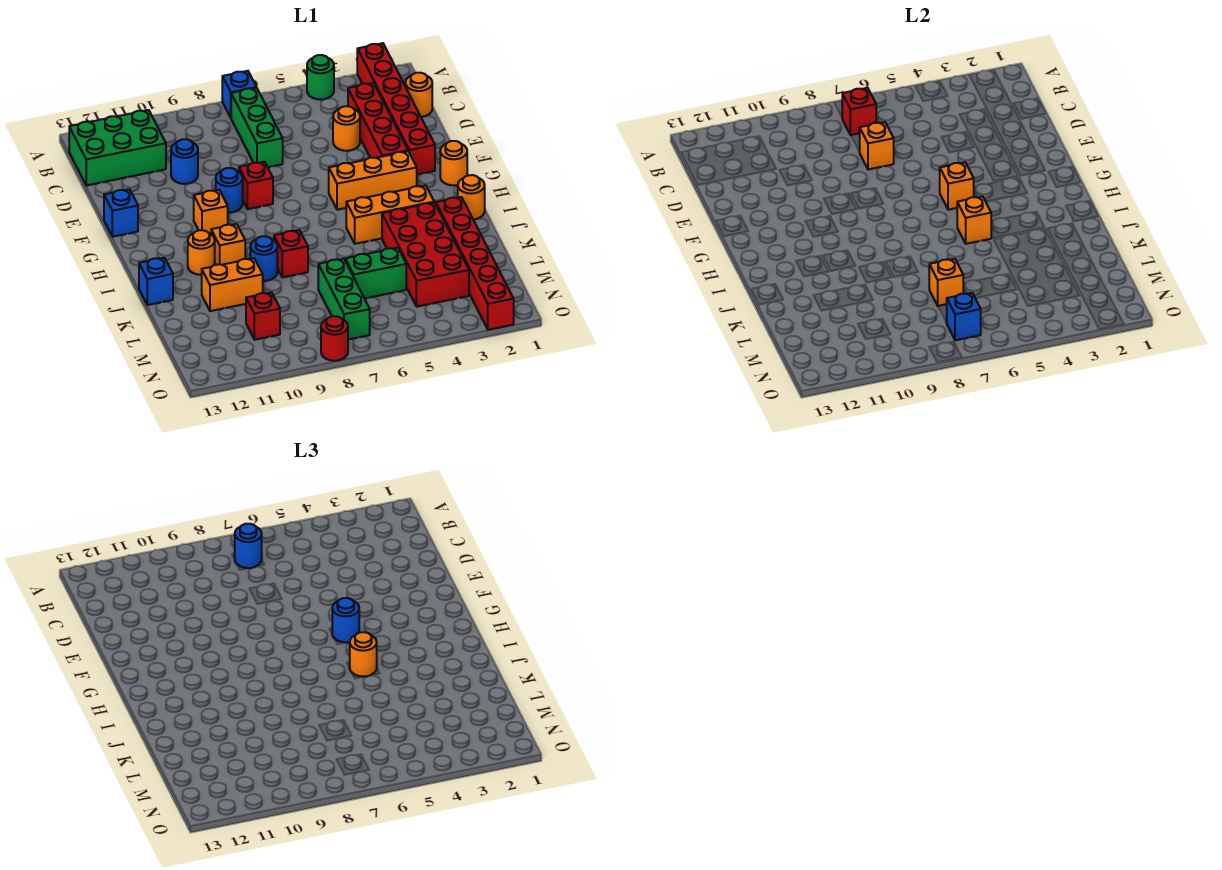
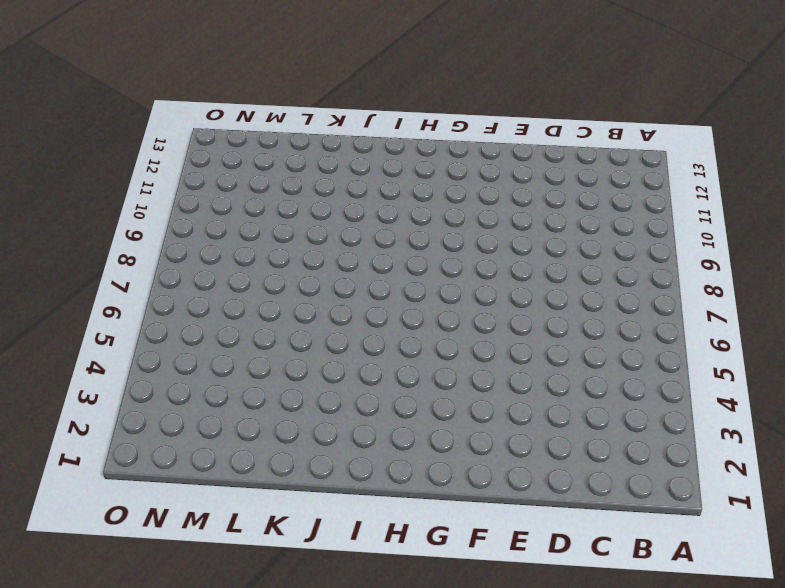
none -> red 1x6 brick [357,43,435,175]
none -> green 1x1 round brick [307,55,334,100]
none -> blue 1x1 brick [222,71,256,117]
none -> green 1x3 brick [231,88,283,167]

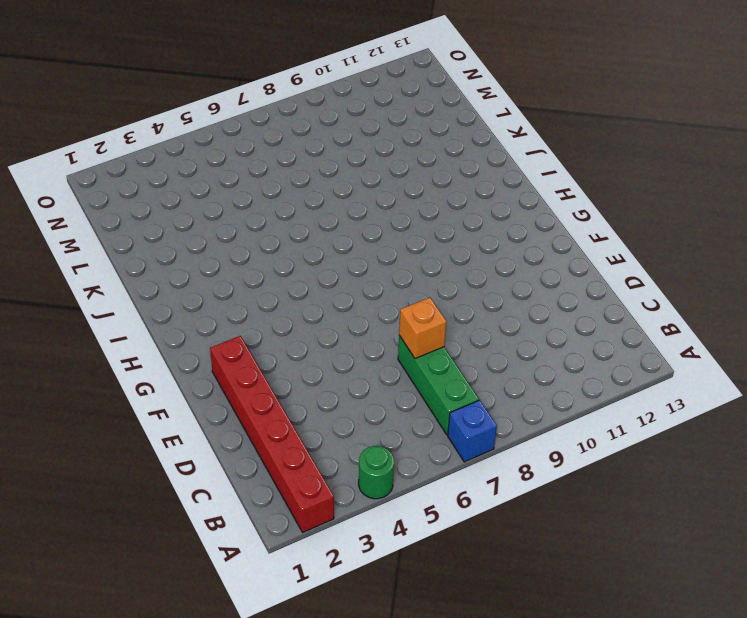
none -> green 2x3 brick [69,110,166,185]
none -> orange 1x1 round brick [405,73,432,117]
none -> red 1x4 brick [348,83,408,158]
none -> orange 1x1 round brick [333,106,360,151]

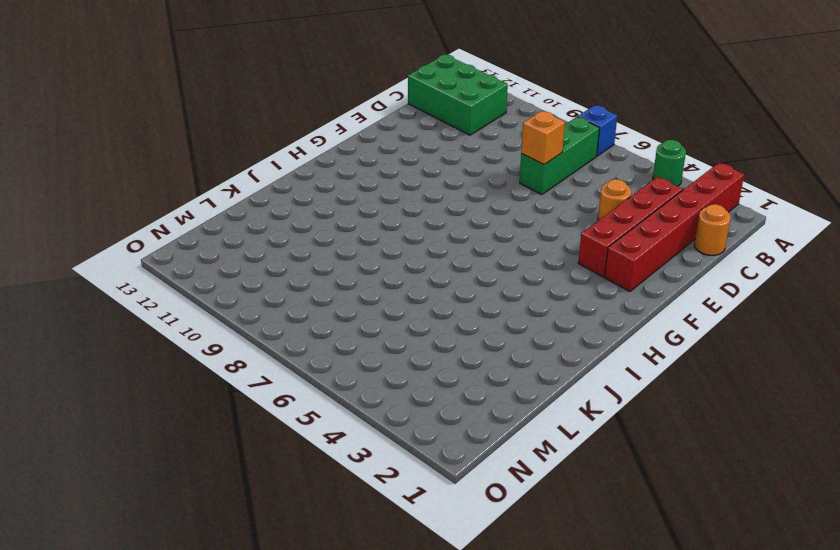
none -> blue 1x1 round brick [171,139,198,184]
none -> red 1x1 brick [239,162,273,209]
none -> blue 1x1 round brick [216,168,243,213]
none -> blue 1x1 brick [104,189,138,237]

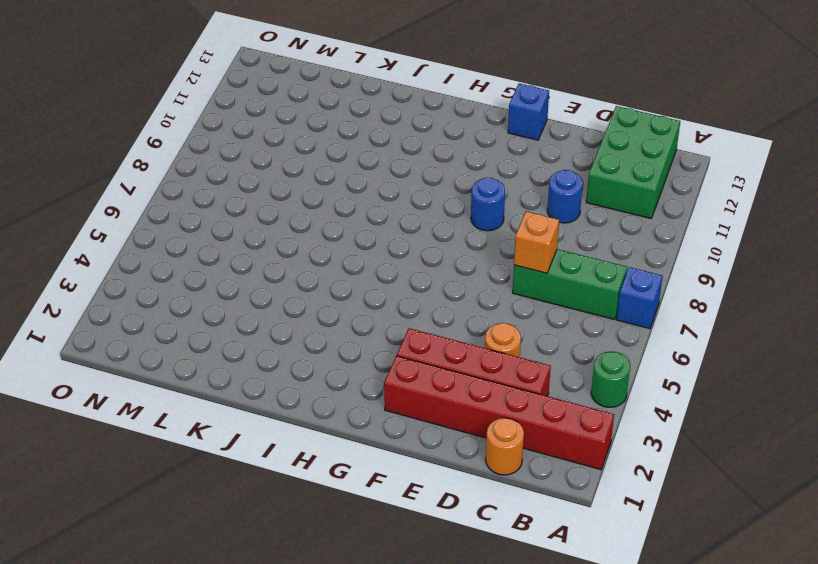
none -> red 1x1 brick [239,162,273,209]
none -> orange 1x1 round brick [440,141,467,185]
none -> orange 1x3 brick [329,151,417,210]
none -> orange 1x1 brick [194,190,228,234]

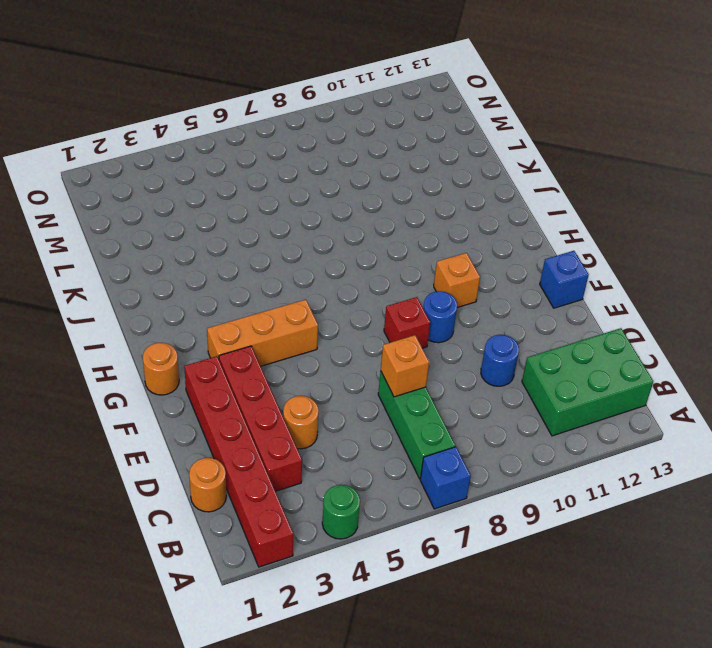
none -> orange 1x1 round brick [458,175,485,219]
none -> orange 1x3 brick [346,185,434,244]
none -> orange 1x1 brick [211,224,245,265]
none -> orange 1x1 round brick [188,230,215,275]

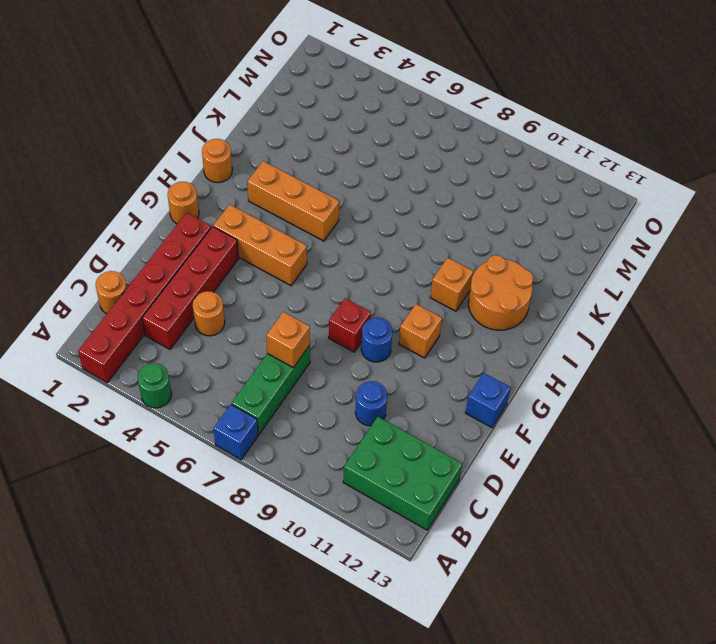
orange 2x2 round brick [468,255,533,330] -> orange 1x1 round brick [188,230,215,275]
none -> red 1x6 brick [436,197,514,330]
none -> red 2x4 brick [382,202,469,307]
none -> red 1x1 brick [274,230,308,277]
none -> blue 1x1 round brick [250,236,277,281]

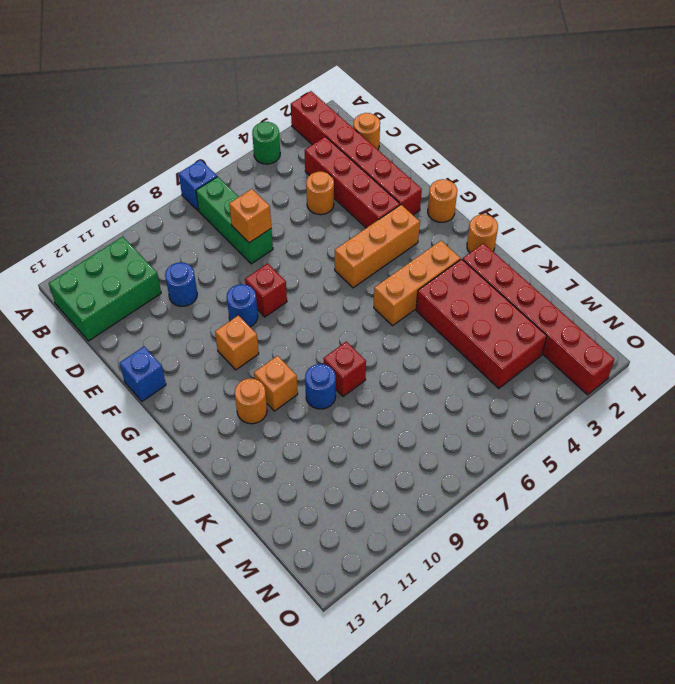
none -> blue 1x1 brick [139,258,173,305]
none -> orange 1x2 brick [202,258,263,311]
none -> green 1x2 brick [345,248,406,298]
none -> green 1x3 brick [318,259,370,340]

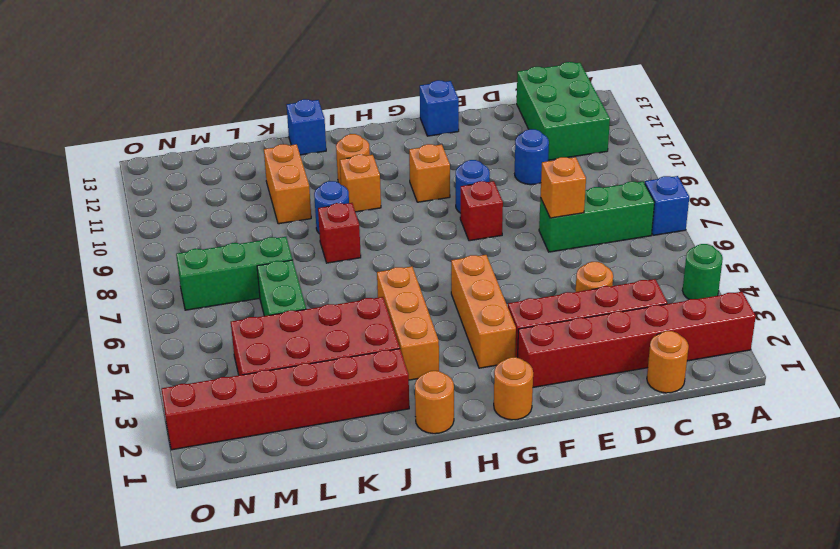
none -> red 1x1 brick [246,292,280,340]
none -> red 1x1 round brick [321,316,348,361]
none -> red 1x1 brick [842,88,876,135]
none -> orange 1x1 brick [940,162,974,210]

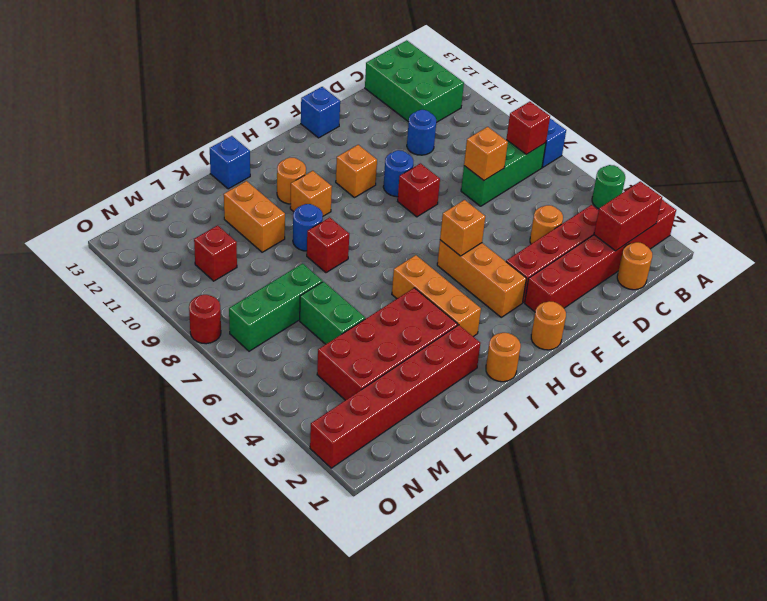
red 1x2 brick [594,181,662,251] -> none
none -> orange 1x1 brick [957,196,991,244]
none -> orange 1x1 brick [929,259,963,306]
none -> blue 1x1 brick [947,293,981,340]
none -> blue 1x1 round brick [235,524,262,568]

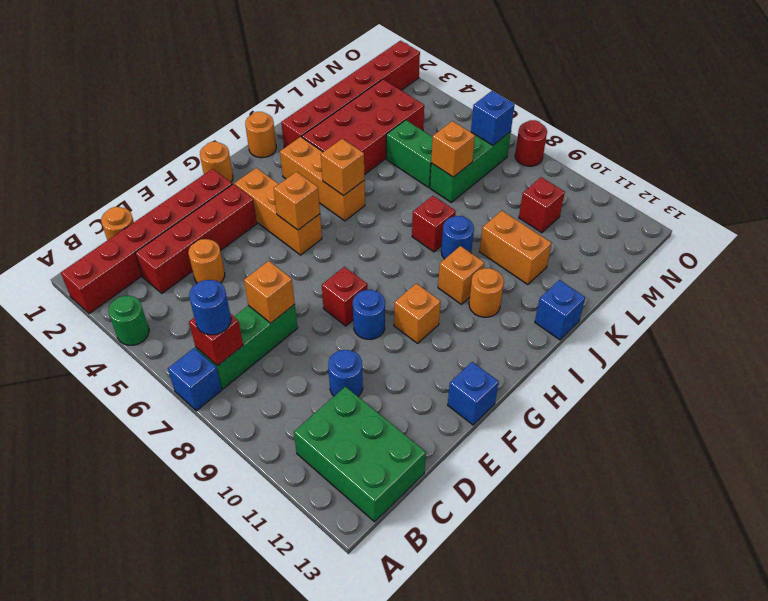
none -> blue 1x1 round brick [332,598,359,643]
none -> orange 1x1 round brick [350,632,377,677]

